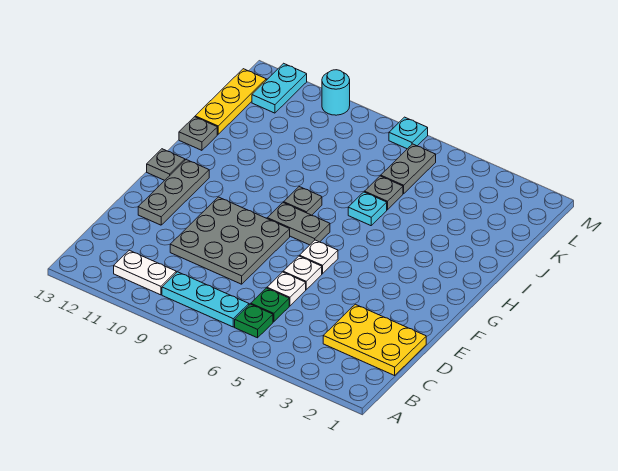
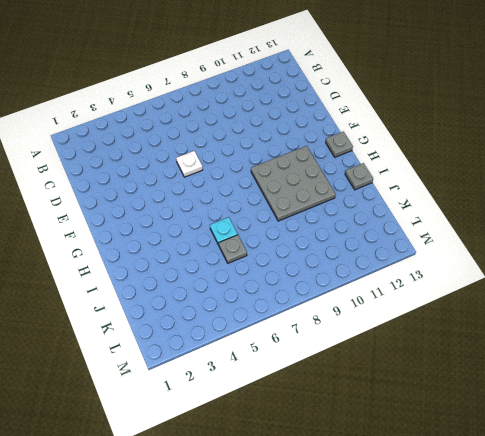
grey 3x3 plate [251,146,336,221] -> grey 3x3 plate moved to [170,197,290,284]
none -> green 1x1 plate [235,304,273,338]
none -> cyan 1x3 plate [162,272,249,327]
none -> white 1x2 plate [114,250,176,295]

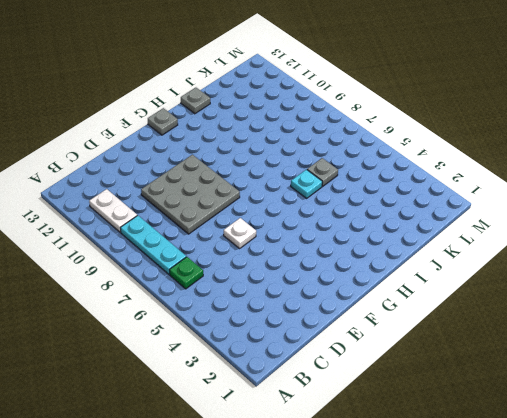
none -> yellow 2x3 plate [323,304,426,375]
none -> green 1x1 plate [251,288,289,322]
none -> white 1x1 plate [267,272,306,306]

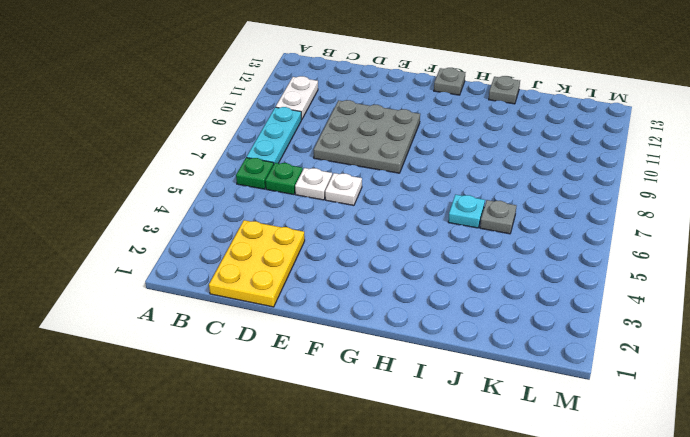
none -> grey 1x3 plate [138,160,209,225]
none -> white 1x1 plate [300,240,338,274]
none -> grey 1x2 plate [267,203,330,245]

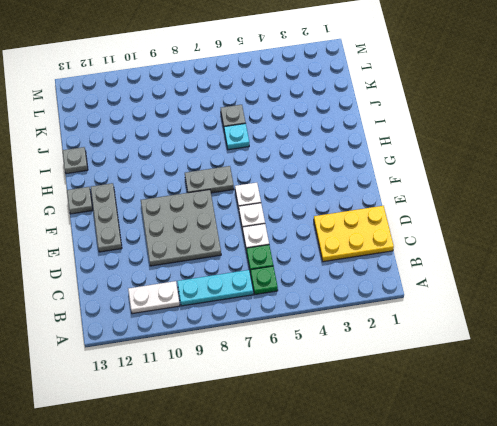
none -> grey 1x1 plate [284,187,322,215]
none -> yellow 1x3 plate [195,69,266,134]
none -> grey 1x2 plate [381,144,436,194]

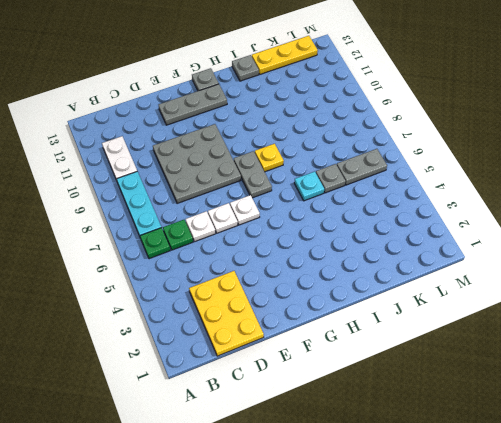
yellow 1x1 plate [255,144,284,172] -> grey 1x1 plate [284,187,322,215]
none -> cyan 1x2 plate [252,63,307,113]
none -> cyan 1x1 plate [389,117,428,149]
none -> cyan 1x1 round brick [322,70,350,115]

